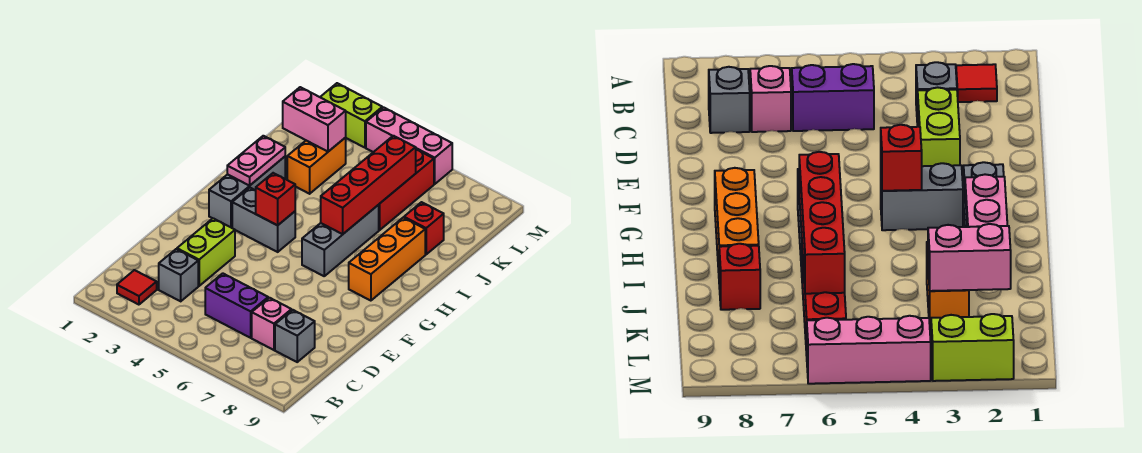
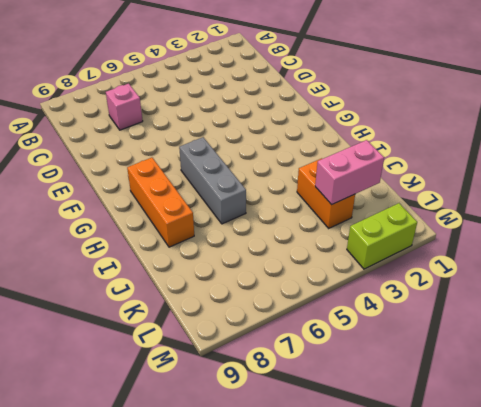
none -> red 1x1 tile [117,270,157,305]
none -> grey 1x1 brick [159,249,198,301]
none -> purple 1x2 brick [205,273,268,338]

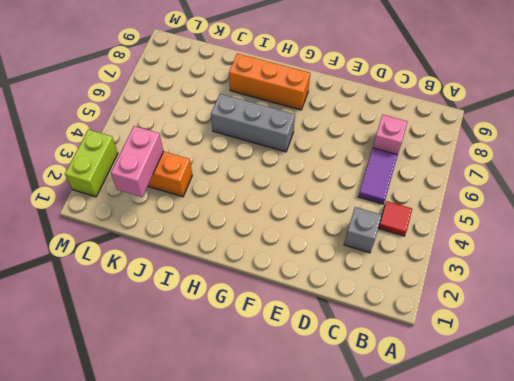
red 1x1 tile [378,201,412,236] -> red 1x1 tile moved to [117,270,157,305]
purple 1x2 tile [358,148,397,204] -> purple 1x2 brick [205,273,268,338]
none -> grey 1x1 brick [275,310,315,362]
none -> lime 1x2 brick [177,218,235,286]
none -> grey 1x3 brick [209,157,285,228]

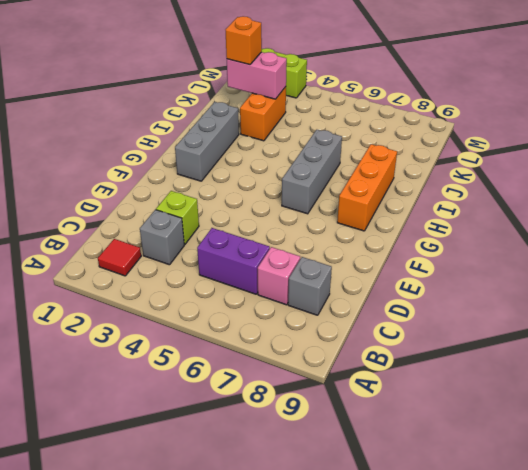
lime 1x1 brick [156,191,199,244] -> lime 1x2 brick [177,218,235,286]
orange 1x1 brick [226,16,262,65] -> none
none -> grey 1x2 brick [232,188,295,252]
none -> red 1x3 brick [379,149,434,230]
none -> red 1x1 brick [404,202,444,254]

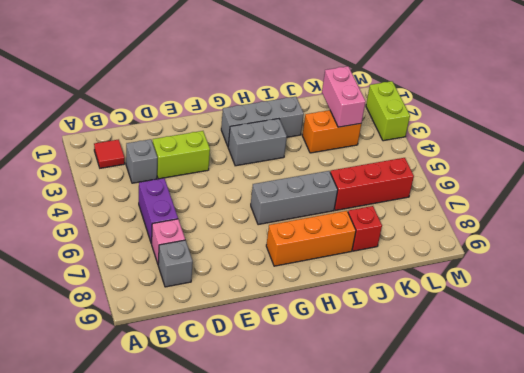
grey 1x2 brick [228,119,287,166] -> grey 1x2 brick turned to [232,188,295,252]
none -> pink 1x3 brick [366,107,452,184]
none -> red 1x1 brick [255,173,295,225]
none -> pink 1x2 plate [227,136,285,186]

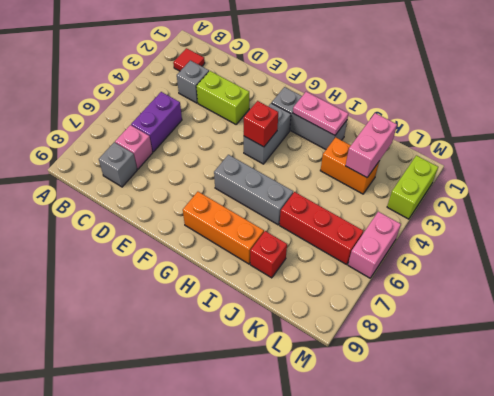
pink 1x2 brick [348,212,401,278] -> pink 1x3 brick [366,107,452,184]
none -> red 1x4 brick [321,136,416,234]

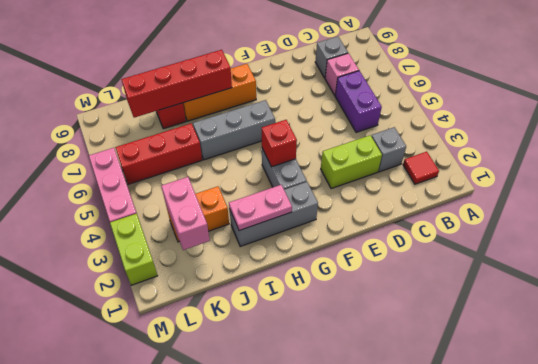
red 1x4 brick [121,50,232,118] -> red 1x4 brick moved to [321,136,416,234]

